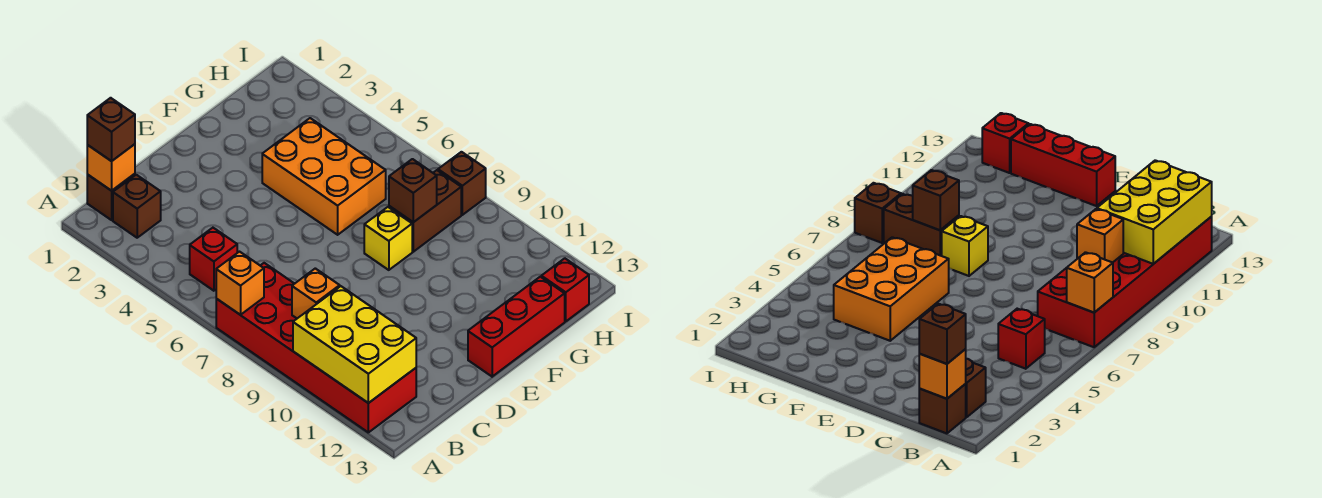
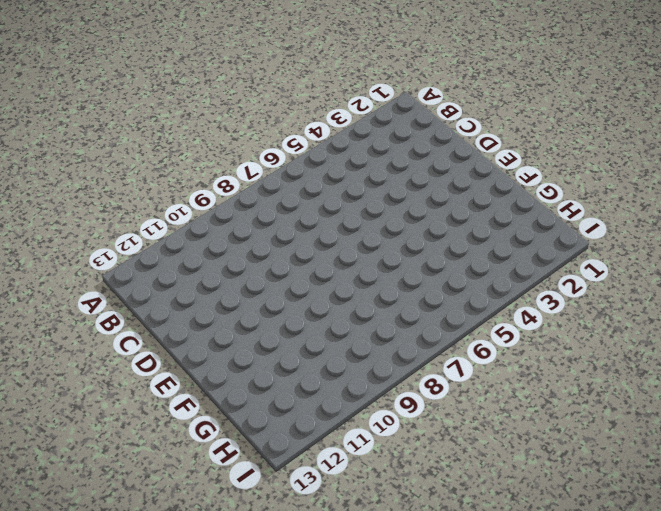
none -> red 2x6 brick [216,263,416,432]
none -> brown 1x1 brick [87,174,135,220]
none -> brown 1x1 brick [113,175,161,238]

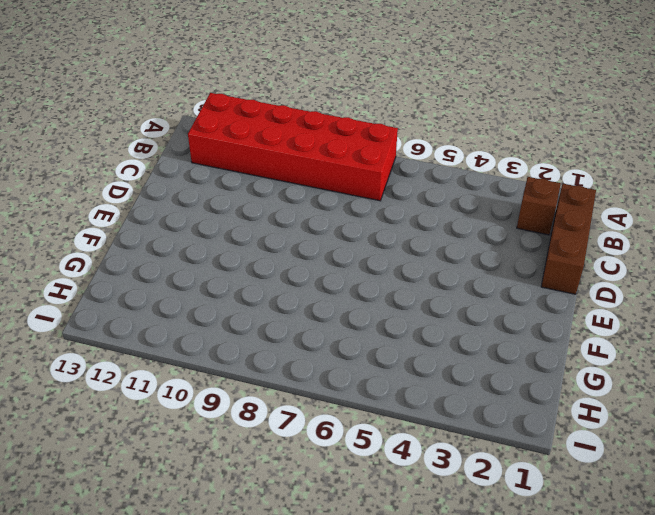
brown 1x3 brick [541,184,596,294] -> brown 1x1 brick [87,174,135,220]
none -> red 1x1 brick [190,228,237,291]
none -> red 1x3 brick [468,277,565,377]
none -> orange 2x3 brick [262,118,386,235]

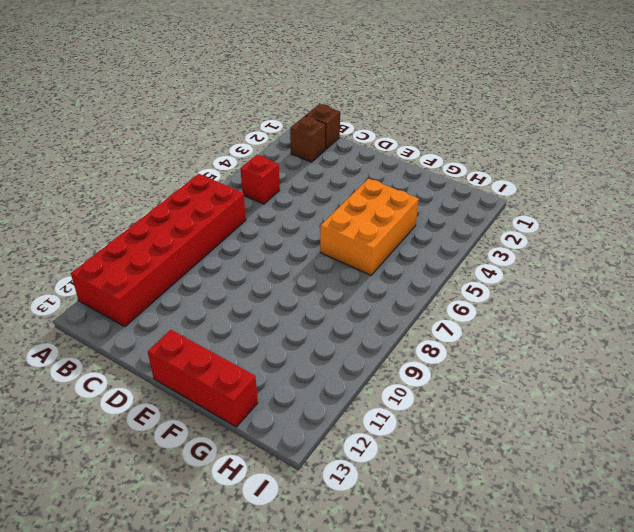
none -> yellow 1x1 brick [364,207,412,270]
none -> brown 1x2 brick [389,170,461,252]
none -> red 1x1 brick [541,258,589,321]

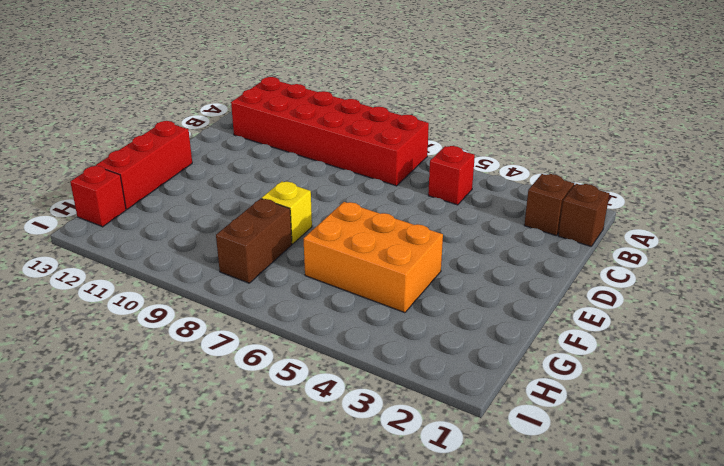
none -> brown 1x1 brick [438,152,486,215]
none -> orange 1x1 brick [216,252,264,315]
none -> yellow 2x3 brick [293,286,416,403]

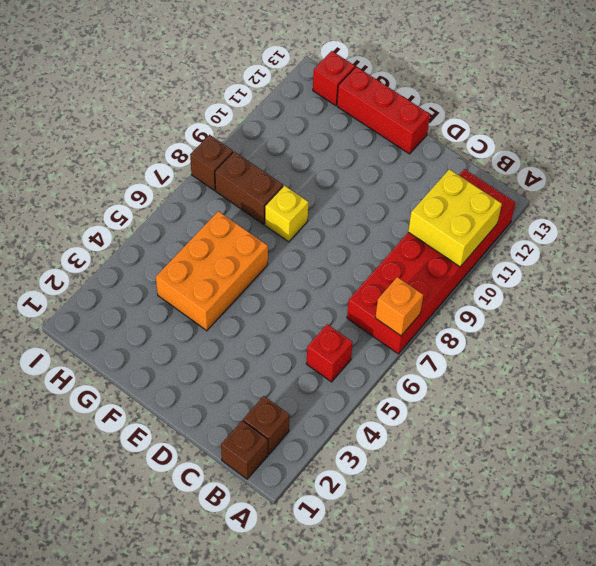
yellow 2x2 brick [408,169,502,267] -> yellow 2x3 brick [293,286,416,403]
none -> orange 1x1 brick [87,144,135,191]
none -> orange 1x1 brick [292,268,340,318]
none -> brown 1x1 brick [389,159,437,222]

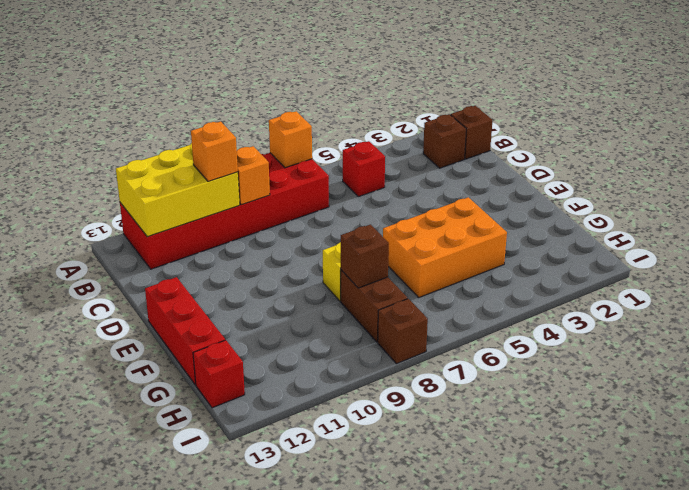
orange 1x1 brick [191,121,238,182] -> orange 1x1 brick moved to [87,144,135,191]
none -> brown 1x1 brick [87,98,135,161]

